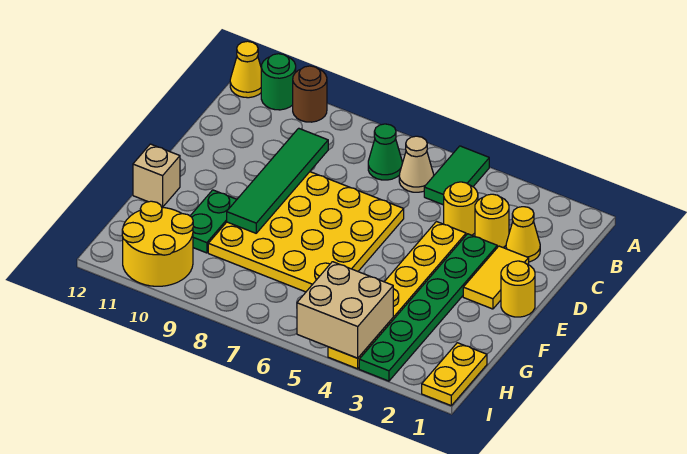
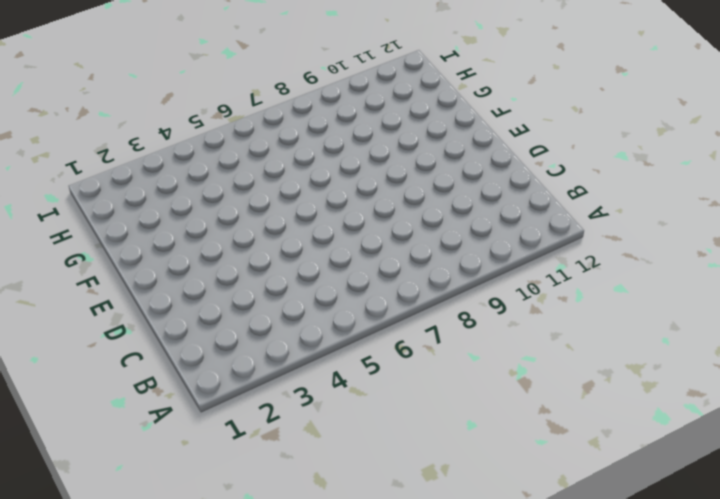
none -> green 1x2 tile [424,146,489,205]
none -> brown 1x1 round brick [293,66,327,122]
none -> green 1x1 round brick [261,54,296,110]

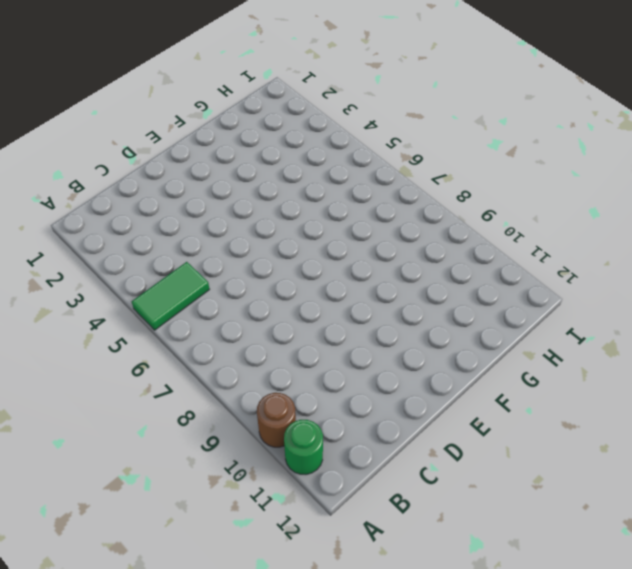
none -> yellow 1x1 cone [230,41,261,98]
none -> tan 1x1 cone [399,136,434,192]
none -> green 1x1 cone [368,124,402,180]

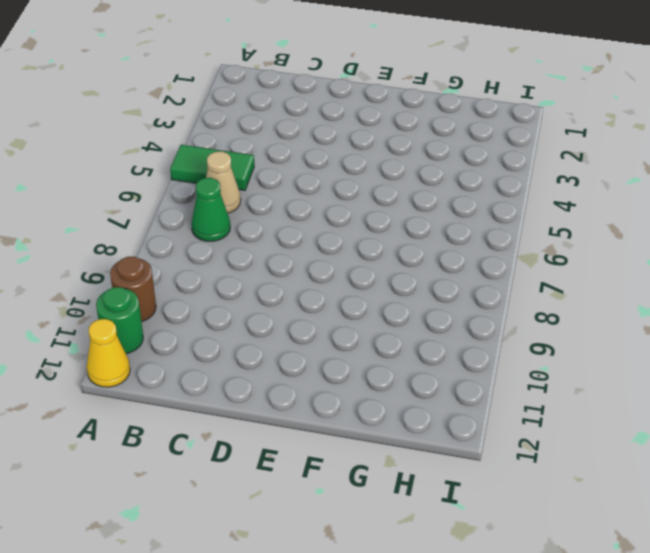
none -> yellow 1x1 cone [506,207,540,262]
none -> yellow 1x1 round brick [475,194,509,247]
none -> yellow 1x1 round brick [444,182,478,235]

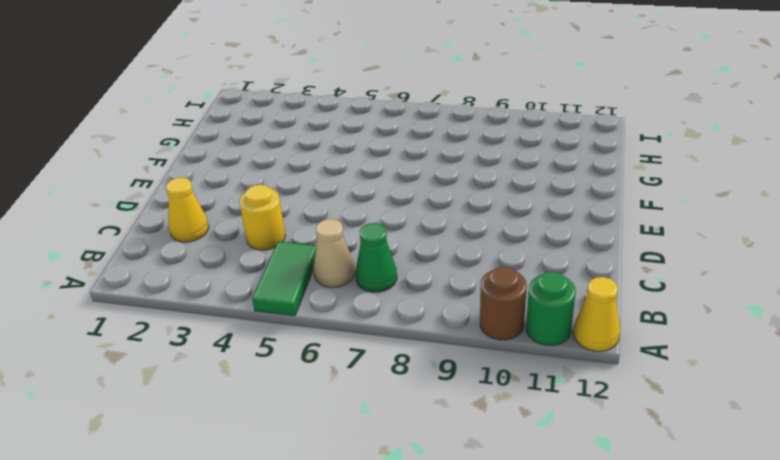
none -> yellow 1x1 round brick [475,194,509,247]
none -> yellow 1x2 tile [463,246,529,309]
none -> green 1x6 plate [359,234,497,381]

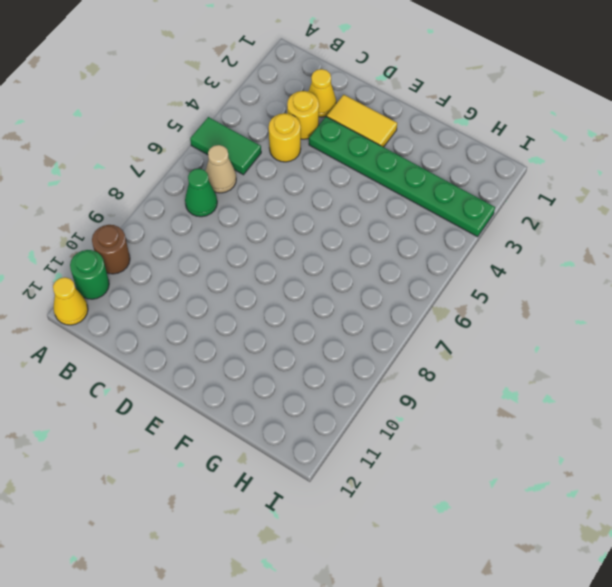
none -> yellow 1x6 plate [328,222,466,369]
none -> yellow 4x4 plate [208,172,404,292]
none -> yellow 1x1 round brick [501,261,535,317]

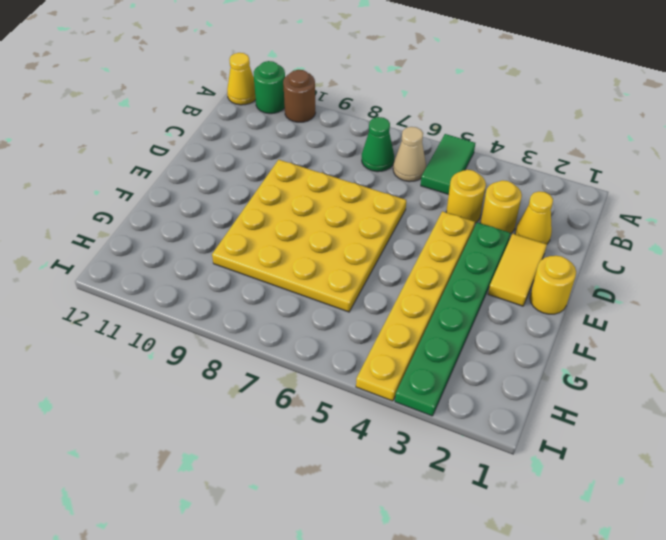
none -> green 1x2 plate [191,190,237,253]
none -> tan 1x1 brick [133,144,180,207]
none -> yellow 1x2 plate [422,343,487,405]

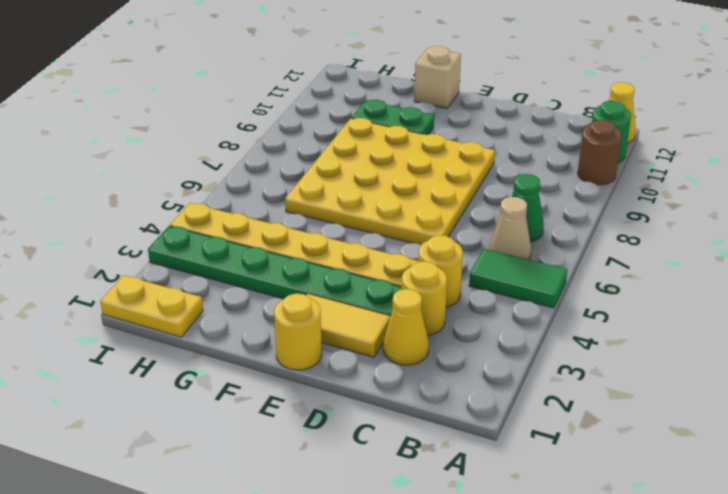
none -> yellow 2x2 round brick [122,201,193,286]
none -> green 1x4 tile [227,128,328,233]
none -> tan 2x2 brick [297,262,393,358]

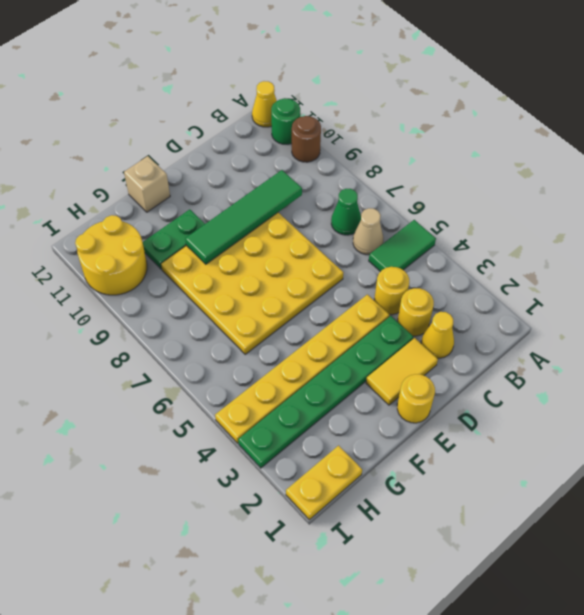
none -> tan 2x2 brick [297,262,393,358]

